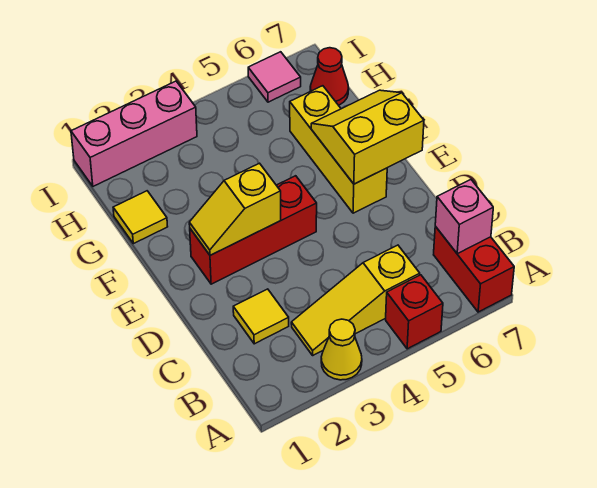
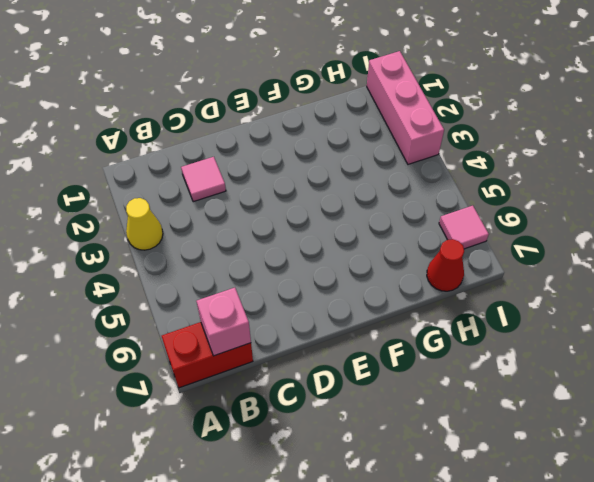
pink 1x1 tile [181,157,226,202] -> yellow 1x1 tile [233,289,289,344]
none -> red 1x1 brick [386,275,443,349]
none -> yellow 1x3 slope [291,245,420,355]
none -> red 1x3 brick [190,176,317,284]

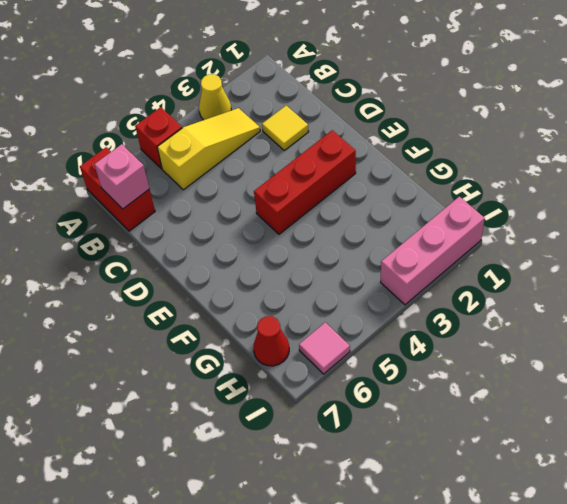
none -> yellow 1x3 brick [290,86,387,213]
none -> yellow 1x1 tile [113,191,168,244]
none -> yellow 1x2 slope [189,163,281,255]

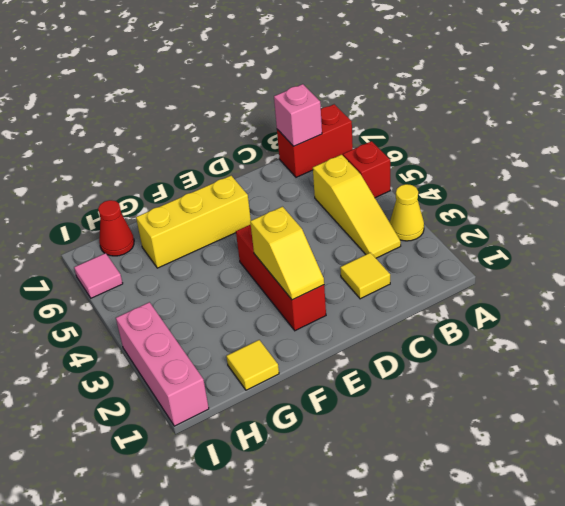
none -> yellow 2x2 slope [311,90,424,184]

